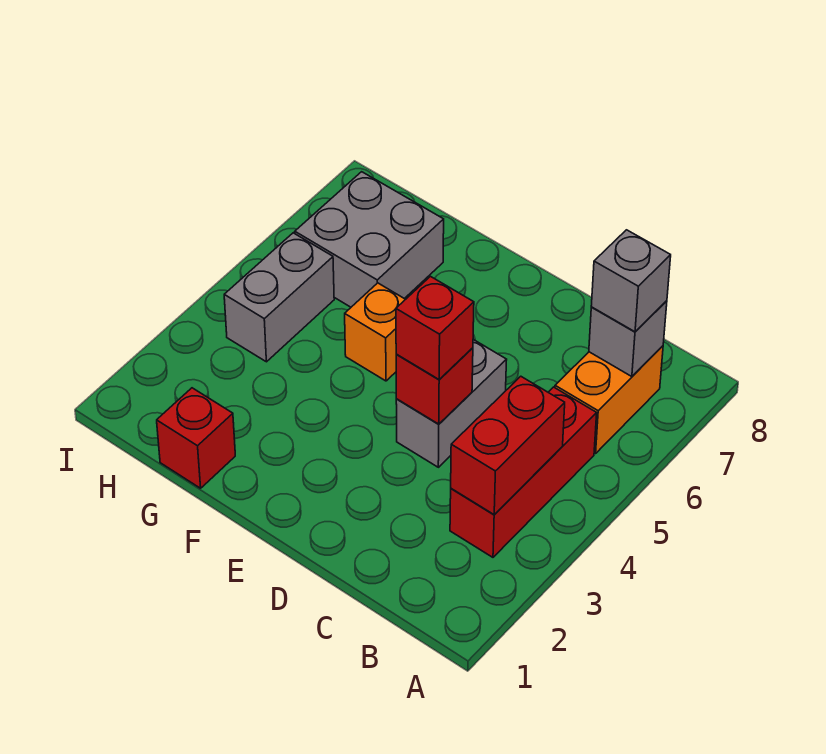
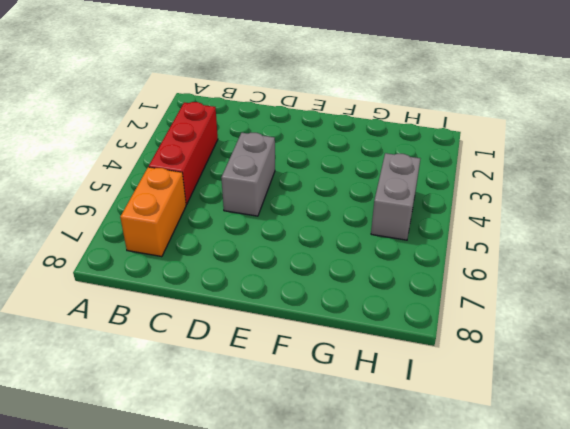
none -> orange 1x1 brick [345,283,405,381]
none -> red 1x1 brick [157,388,235,488]
none -> grey 2x2 brick [295,172,444,307]

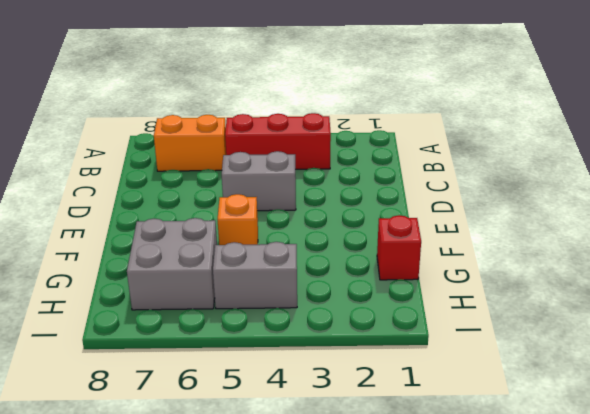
none -> red 1x2 brick [451,376,565,515]
none -> grey 1x1 brick [589,301,667,377]
none -> red 1x1 brick [396,348,473,424]

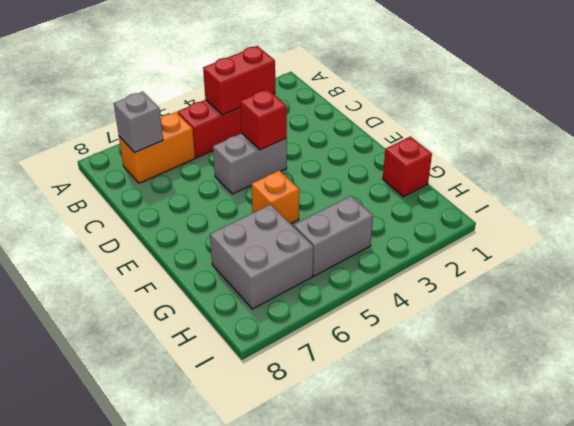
none -> grey 1x1 brick [591,230,671,332]
none -> red 1x1 brick [396,277,474,380]

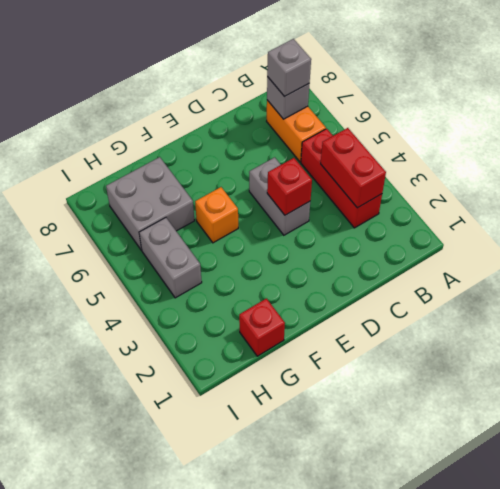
none -> red 1x1 brick [396,277,474,380]

